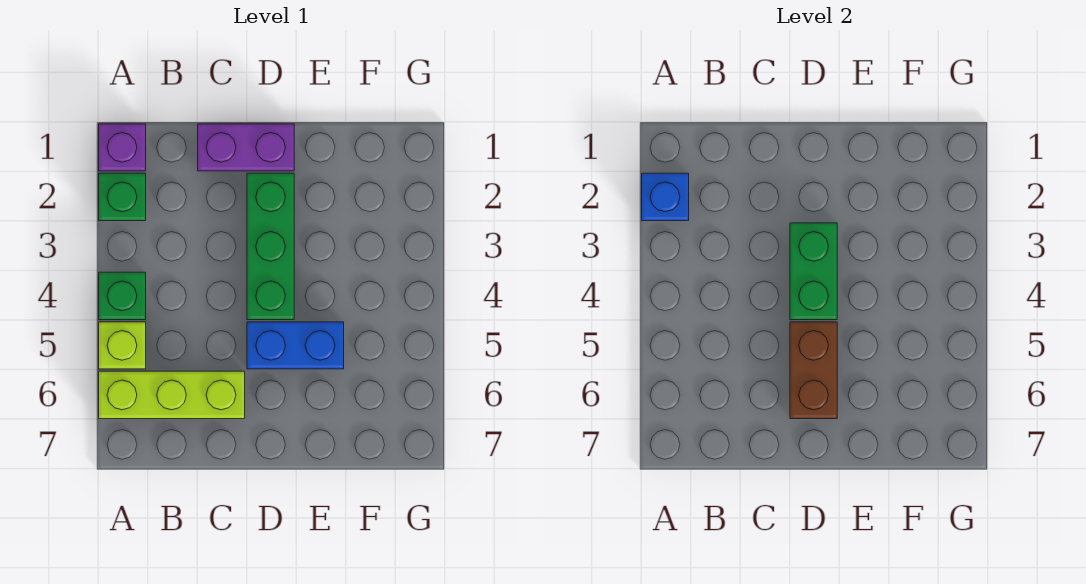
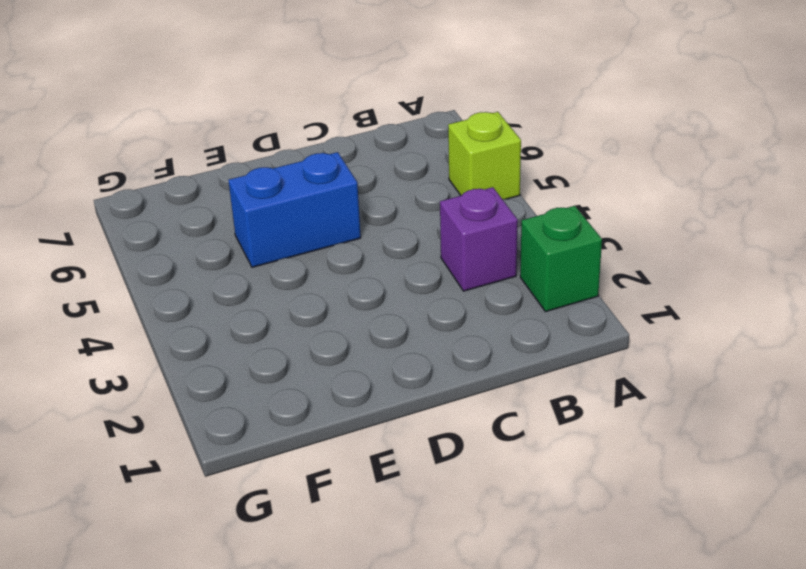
purple 1x1 brick [440,187,518,291] -> purple 1x1 brick moved to [99,124,146,171]
none -> green 1x1 brick [99,272,146,320]
none -> lime 1x3 brick [99,371,245,419]

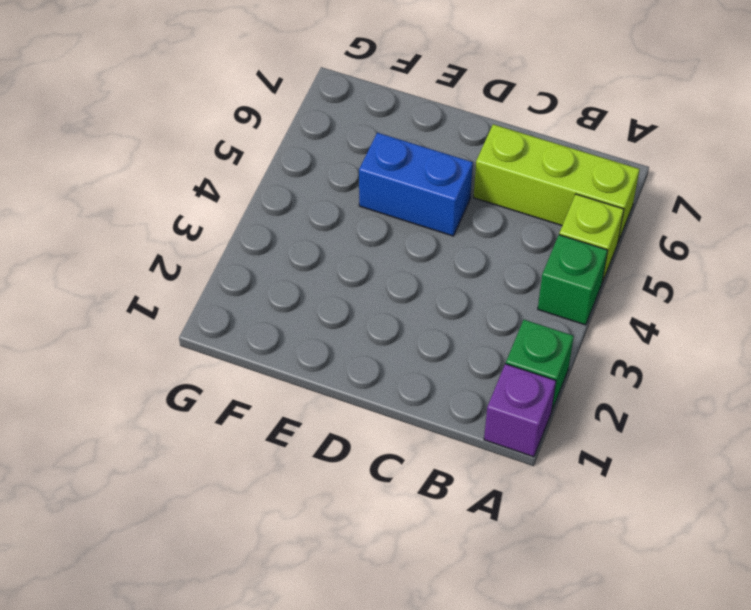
none -> purple 1x2 brick [198,124,294,171]
none -> green 1x3 brick [247,173,294,320]

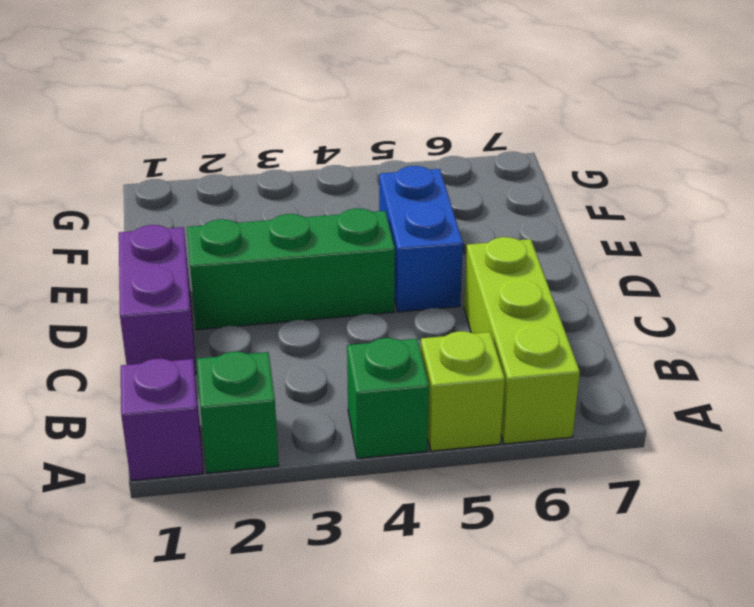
none -> blue 1x1 brick [642,173,689,221]
none -> green 1x2 brick [790,223,837,320]

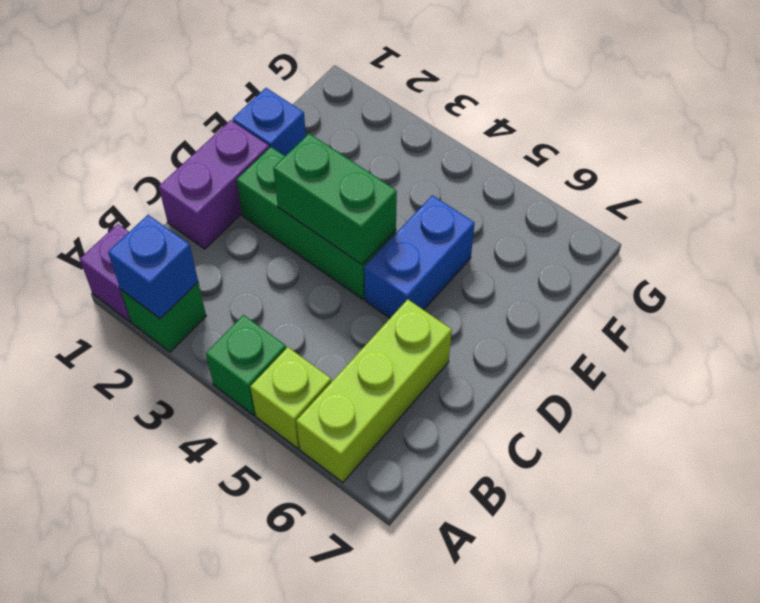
blue 1x1 brick [233,88,306,156] -> none
none -> brown 1x2 brick [790,322,837,419]

